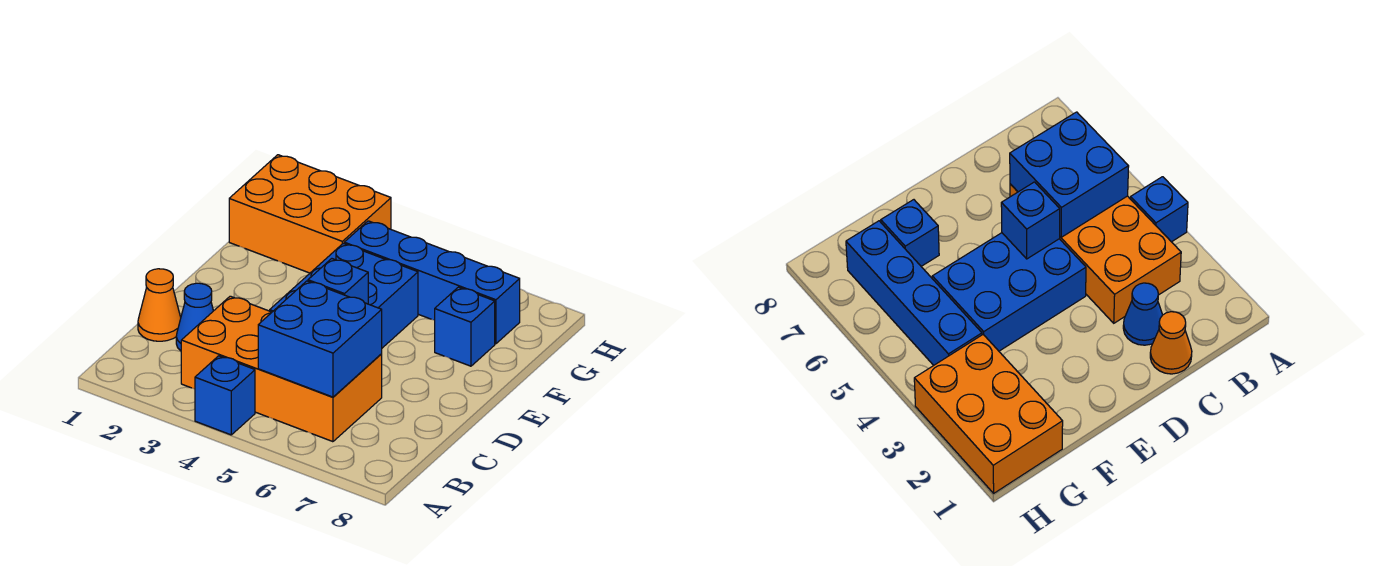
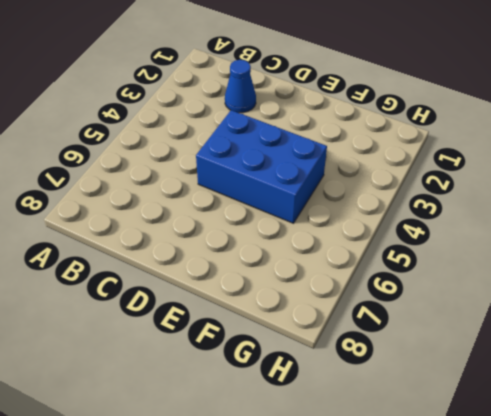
none -> blue 1x1 brick [195,356,255,435]
none -> orange 2x4 brick [181,296,382,442]

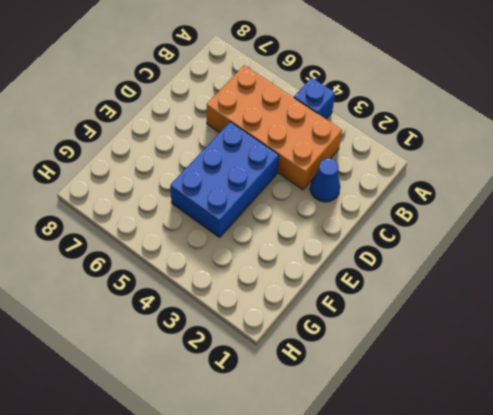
none -> orange 1x1 cone [138,269,181,341]
none -> blue 1x1 brick [435,287,495,366]

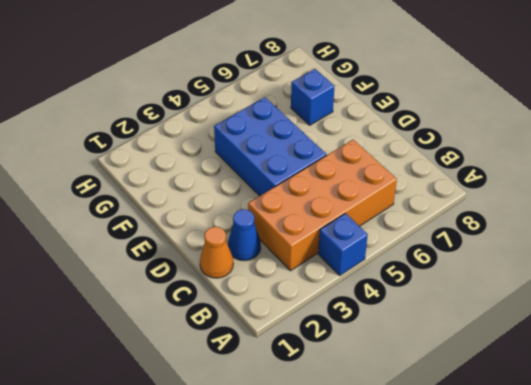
none -> orange 2x3 brick [229,155,391,273]
none -> blue 1x4 brick [344,221,520,344]

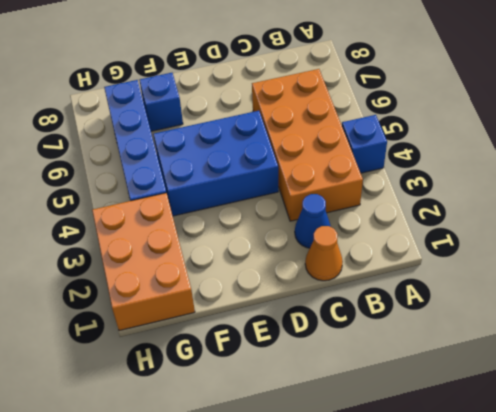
none -> blue 2x2 brick [258,281,382,397]
none -> blue 1x1 brick [308,259,368,304]

